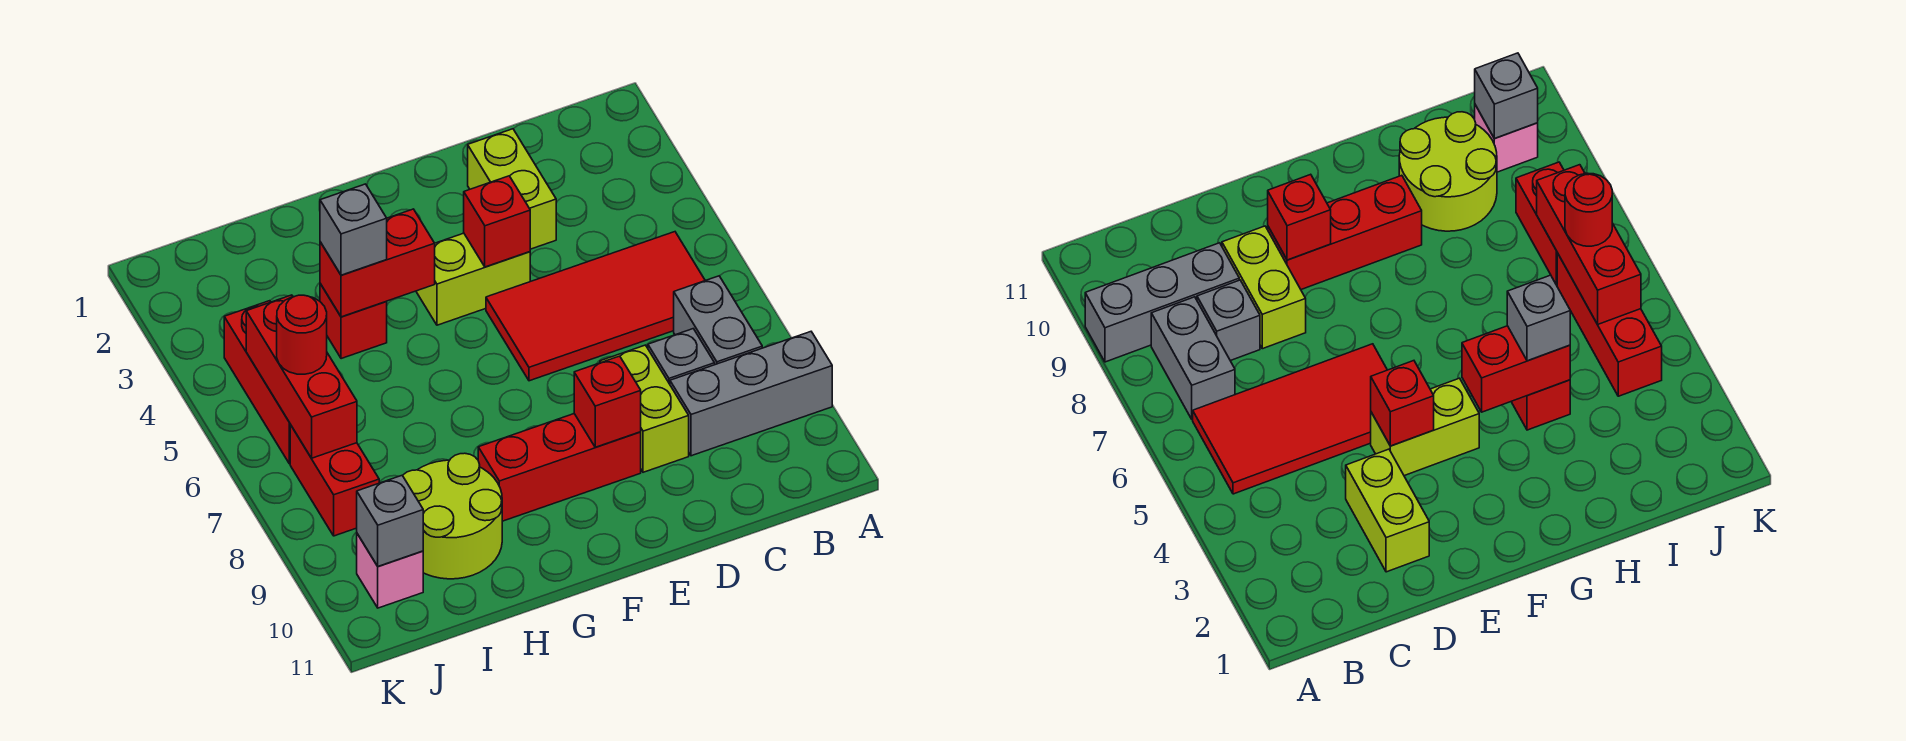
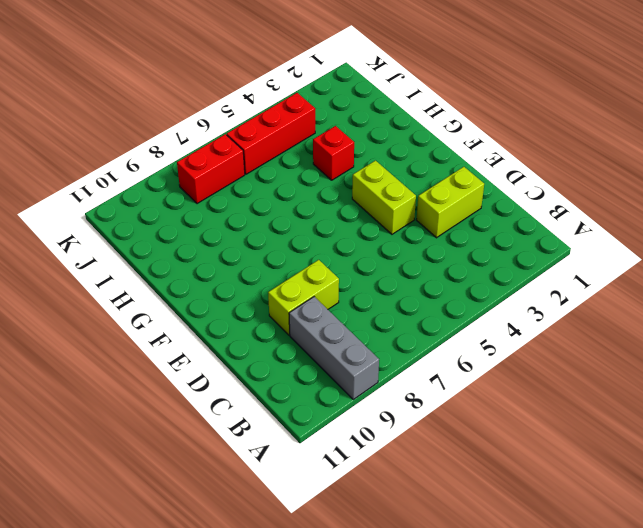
none -> red 2x4 tile [486,232,705,381]
none -> grey 1x2 brick [674,276,762,365]
none -> grey 1x1 brick [648,329,715,384]

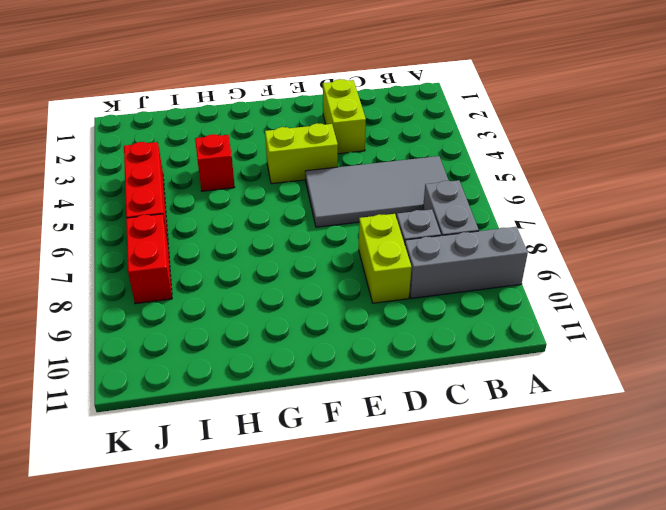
grey 2x4 tile [305,156,449,227] -> red 2x4 tile [486,232,705,381]
none -> red 1x3 brick [478,414,641,521]
none -> lime 2x2 round brick [403,453,502,579]
none -> pink 1x1 brick [357,534,423,608]

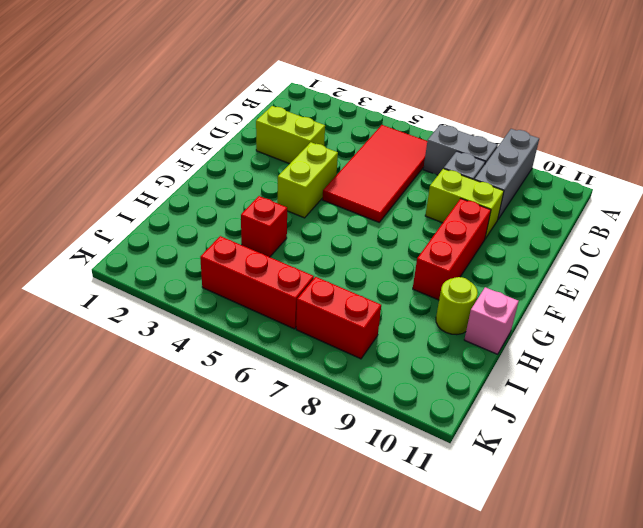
lime 1x1 round brick [436,277,478,335] -> lime 2x2 round brick [403,453,502,579]
pink 1x1 brick [464,287,519,354] -> pink 1x1 brick moved to [357,534,423,608]
none -> red 1x1 brick [464,176,530,267]
none -> red 1x1 brick [574,356,641,447]
none -> red 1x2 brick [320,209,435,317]

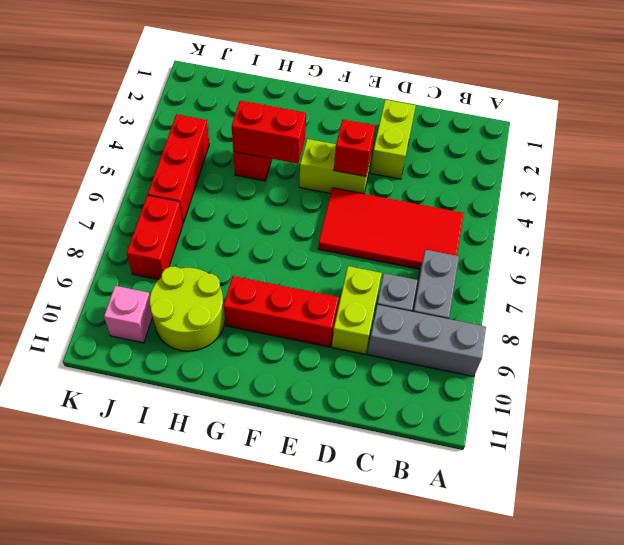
none -> red 1x1 brick [574,356,641,447]
none -> red 1x3 brick [246,295,357,458]
none -> grey 1x1 brick [357,476,423,566]

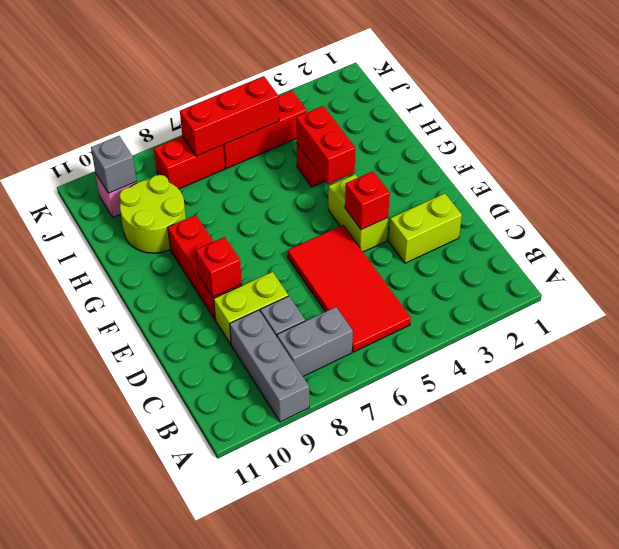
none -> grey 1x1 brick [320,184,387,275]
none -> red 1x1 round brick [277,295,327,374]

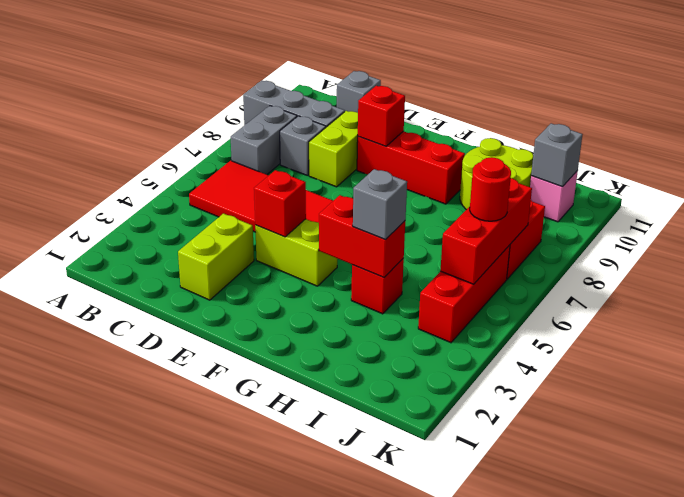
grey 1x1 brick [337,71,381,113] -> none

